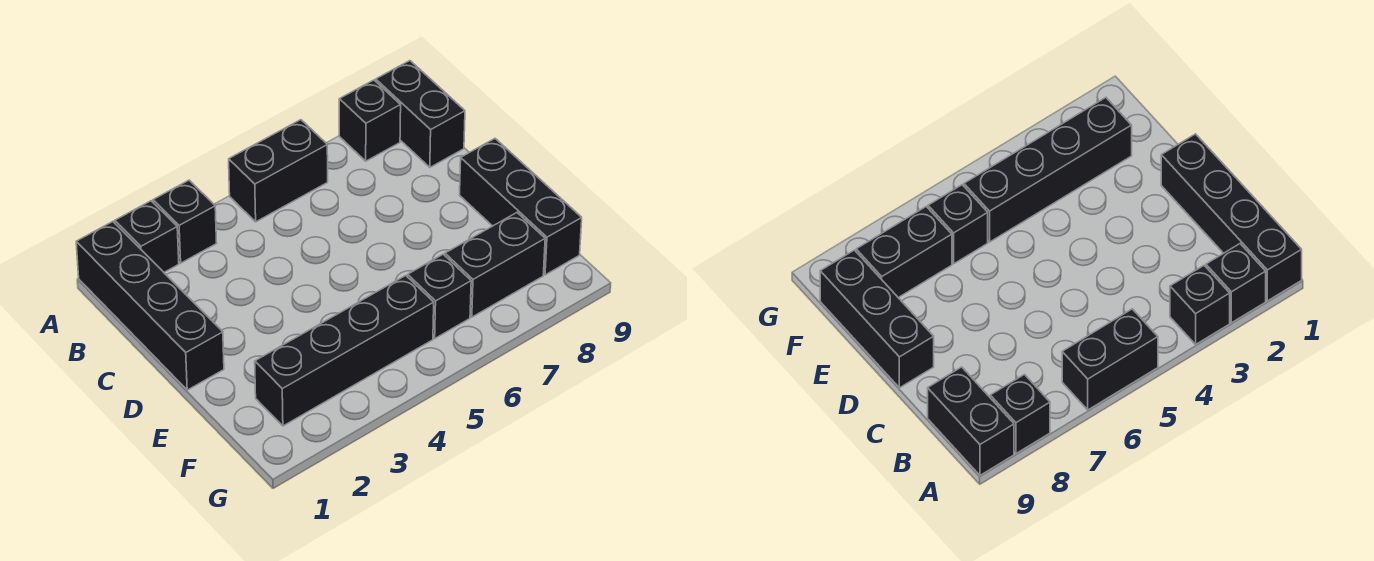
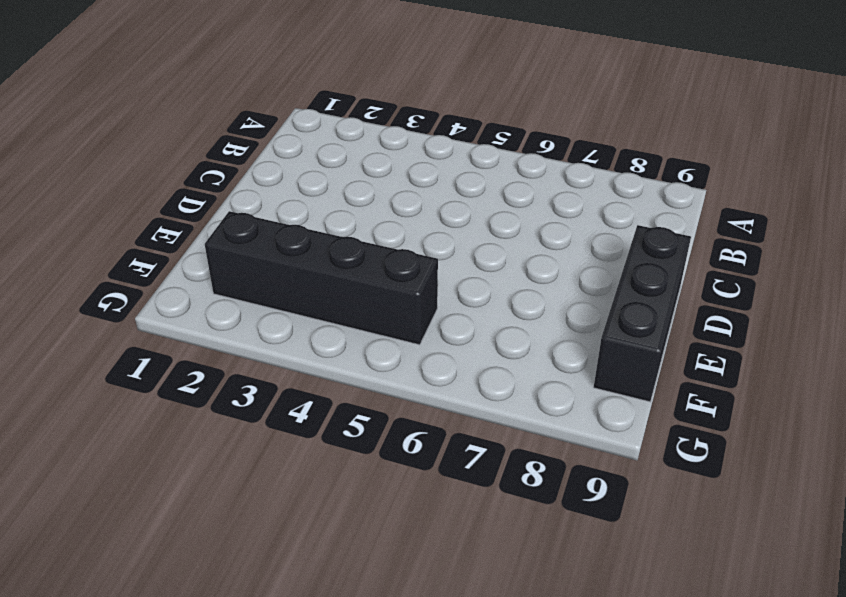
none -> black 1x4 brick [76,222,224,390]
none -> black 1x1 brick [115,201,179,272]

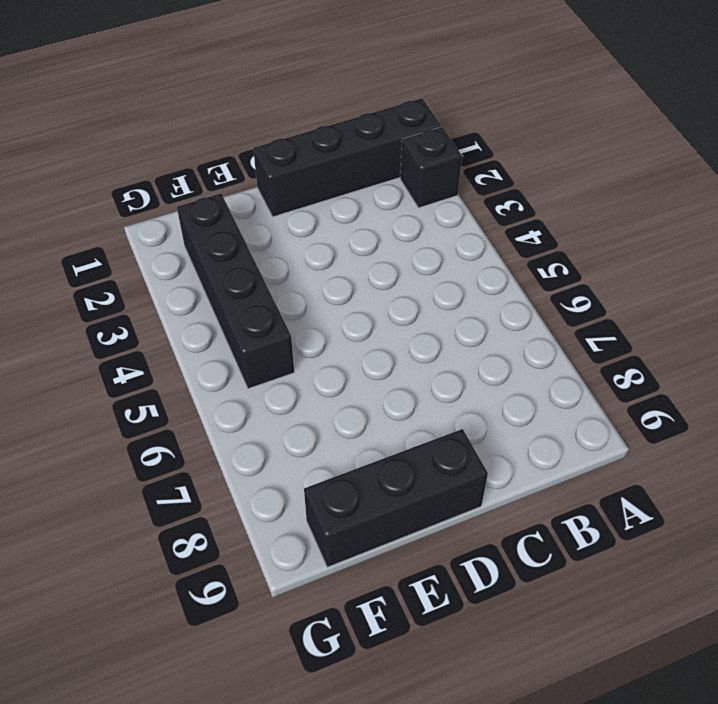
none -> black 1x1 brick [153,180,217,263]
none -> black 1x2 brick [229,120,328,222]

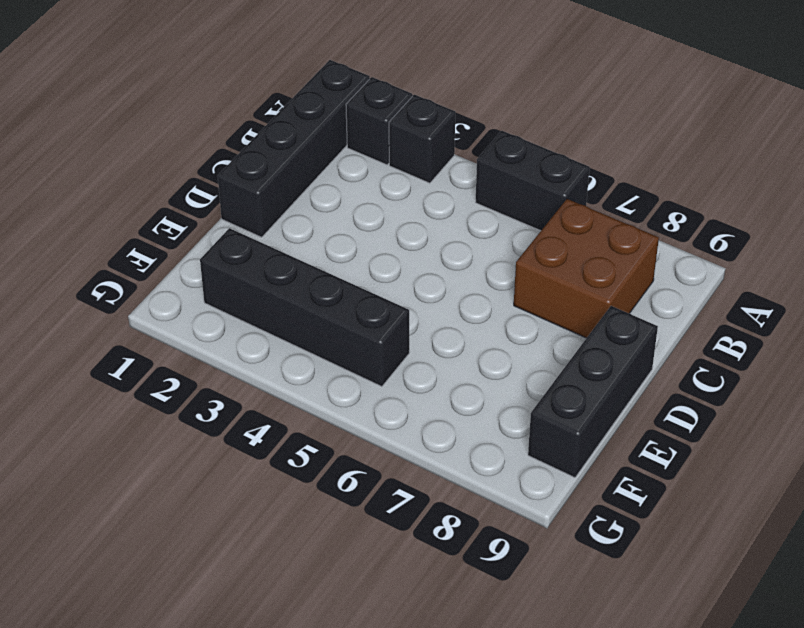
brown 2x2 brick [514,199,659,338] -> none
none -> black 1x1 brick [339,80,401,161]
none -> black 1x2 brick [376,61,465,167]

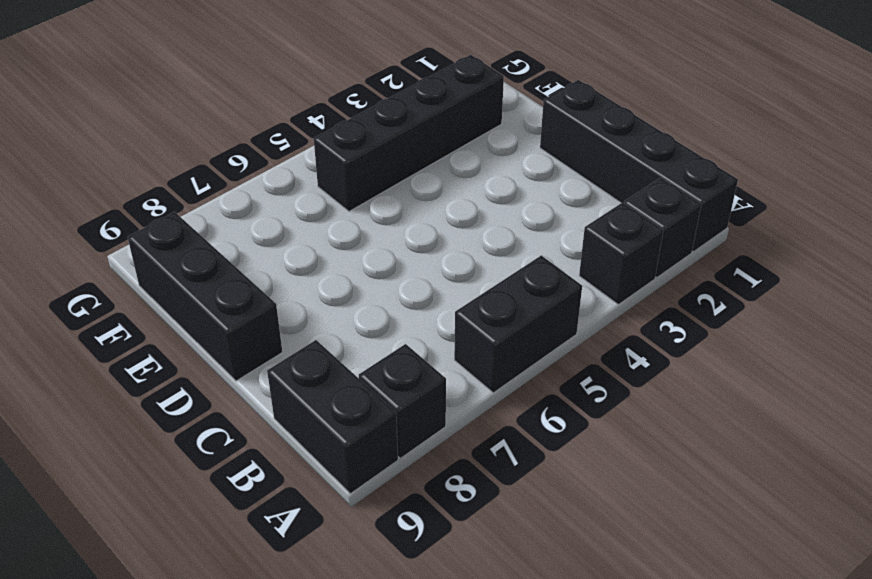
none -> black 1x1 brick [408,254,471,338]
none -> black 1x2 brick [445,213,545,317]

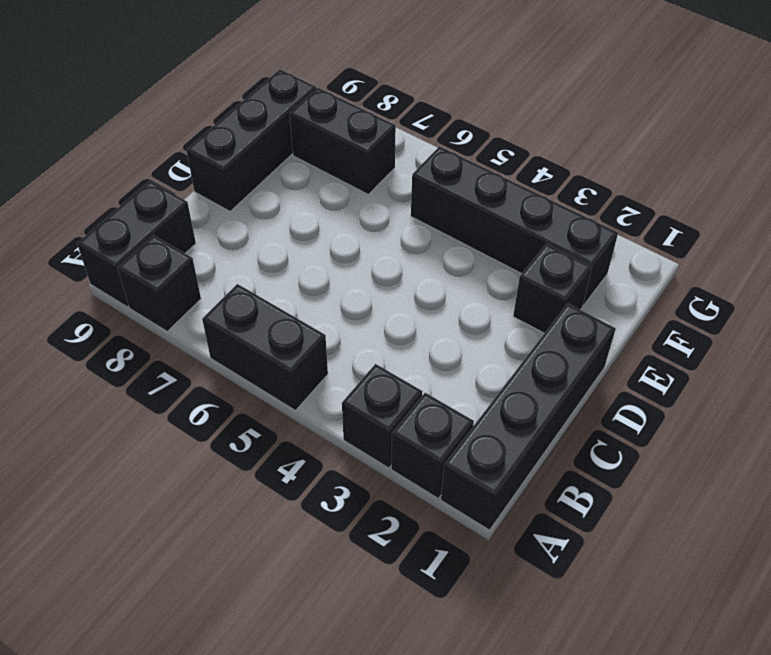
black 1x1 brick [513,244,592,333] -> black 1x1 brick moved to [408,254,471,338]

